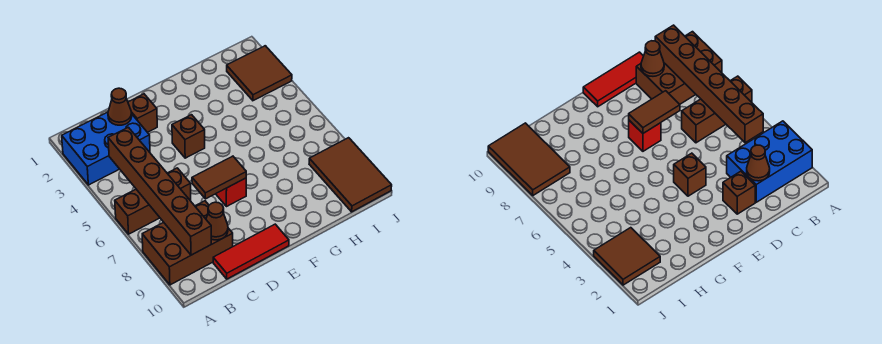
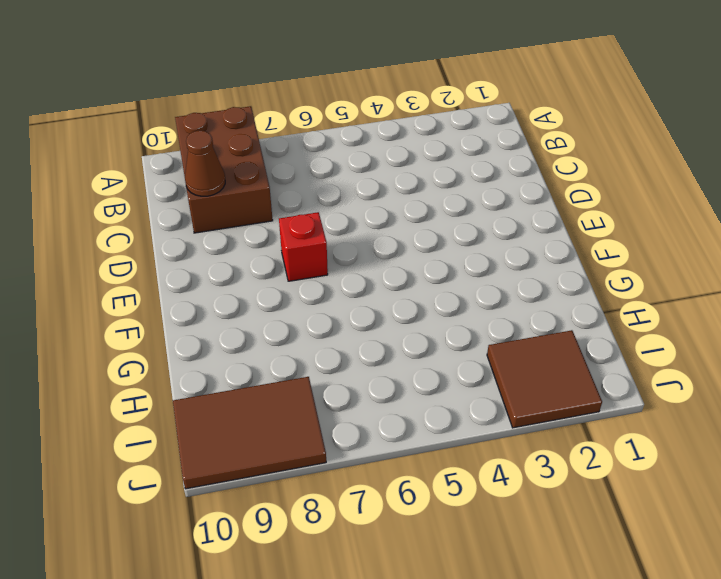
none -> blue 2x3 brick [62,112,150,185]
none -> brown 1x3 brick [115,168,191,234]
none -> red 1x3 tile [213,224,289,279]

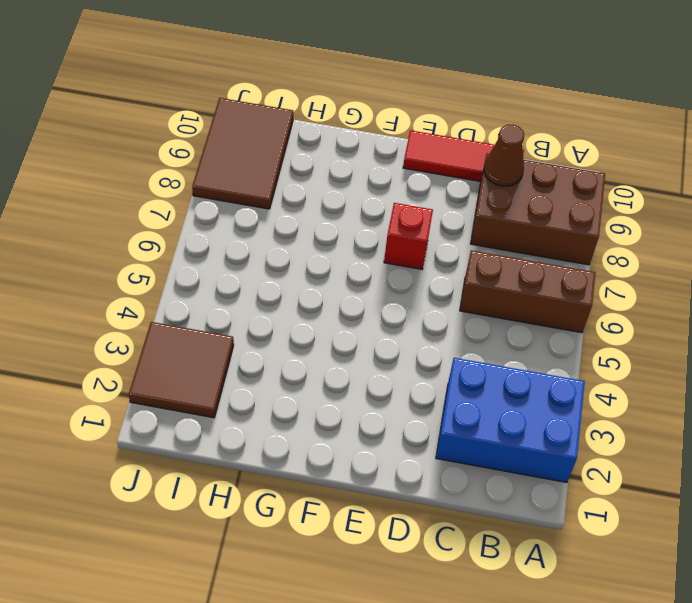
none -> brown 1x1 brick [128,94,157,132]
none -> brown 1x1 brick [172,115,205,158]
none -> brown 1x6 brick [108,127,211,255]

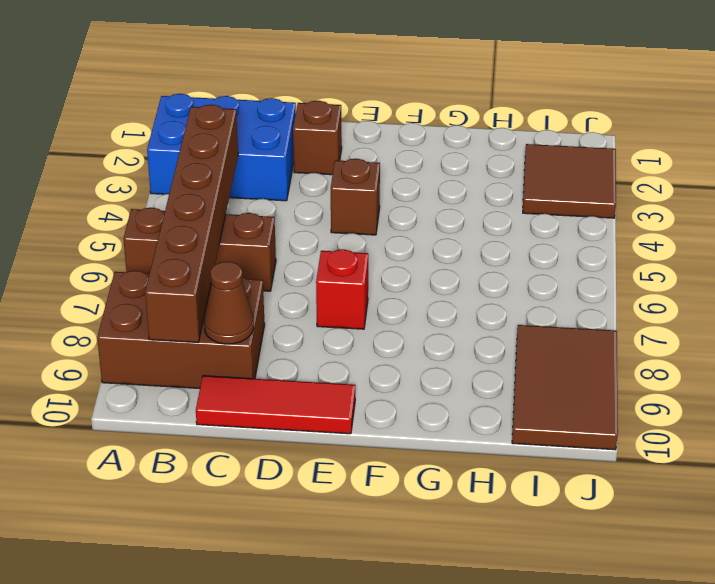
none -> brown 1x1 cone [108,88,132,125]
none -> brown 1x2 tile [192,156,246,199]

